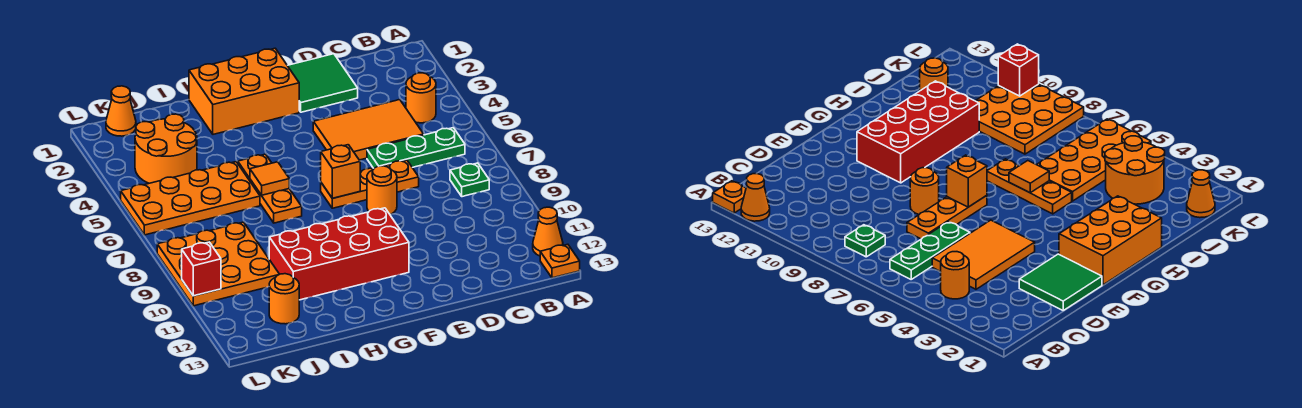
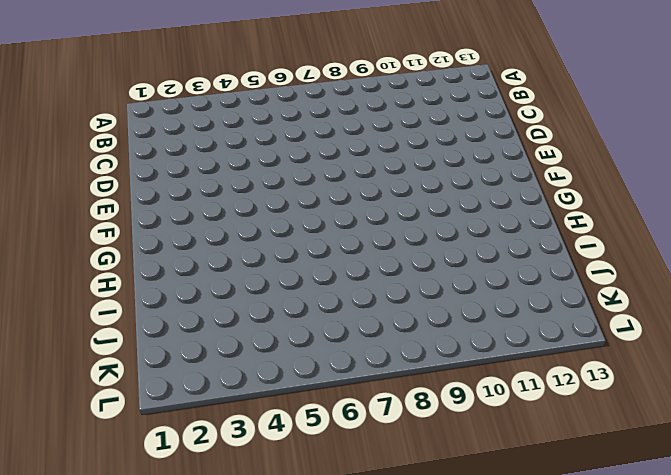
none -> orange 1x1 cone [533,207,563,256]
none -> orange 1x1 plate [540,244,580,278]
none -> orange 1x1 round brick [406,73,436,123]

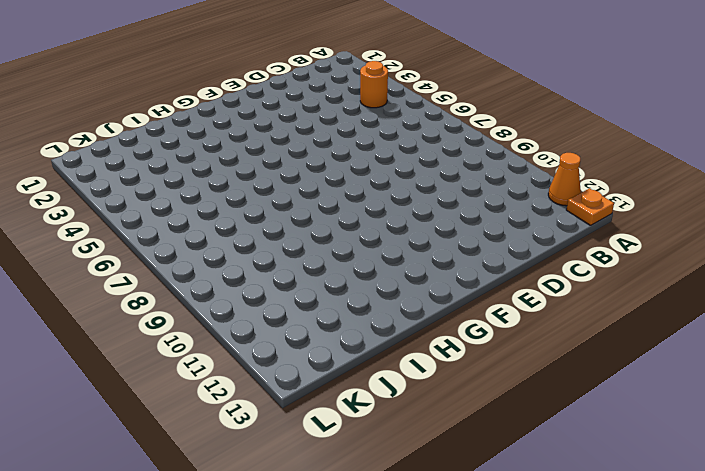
none -> green 1x3 plate [367,128,465,168]
none -> green 1x1 plate [450,163,489,197]
none -> orange 2x3 tile [313,100,424,160]

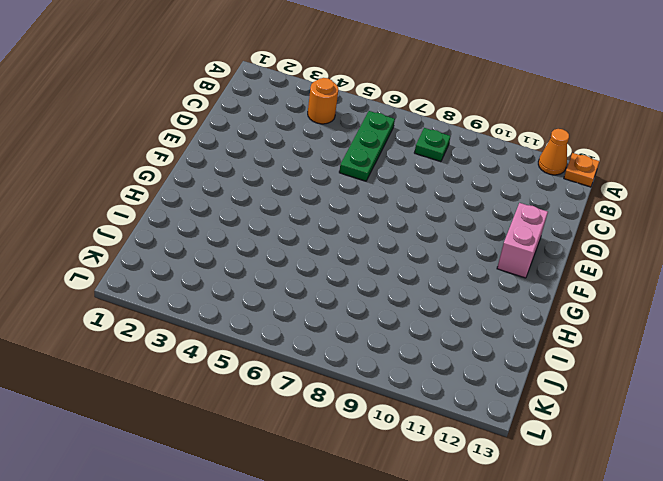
pink 1x2 brick [497,203,548,278] -> none
none -> orange 2x3 tile [313,100,424,160]
none -> green 2x2 tile [287,54,358,112]
none -> orange 1x3 plate [321,160,419,208]

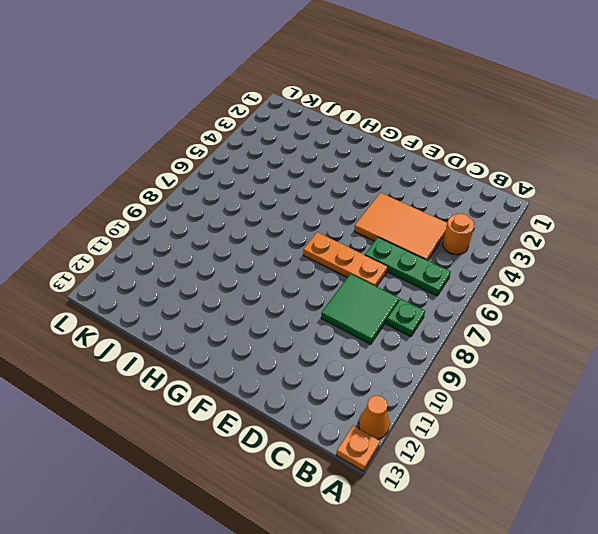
green 2x2 tile [321,274,399,344] -> green 2x2 tile moved to [287,54,358,112]
none -> orange 1x1 round brick [367,166,397,214]
none -> orange 2x3 brick [189,48,299,134]
none -> red 2x4 brick [269,208,409,300]

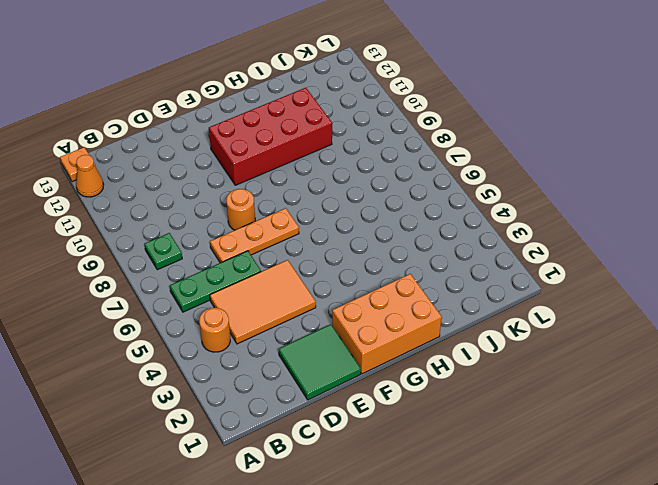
none -> orange 1x3 plate [238,154,302,223]
none -> orange 2x4 plate [121,162,260,235]
none -> orange 2x2 round brick [135,114,197,183]

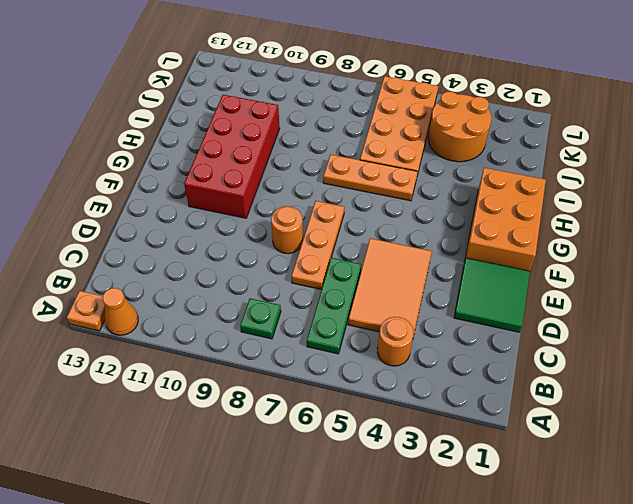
none -> orange 3x3 plate [157,222,279,306]
none -> orange 1x1 round brick [269,274,299,324]
none -> orange 1x1 cone [106,86,136,136]

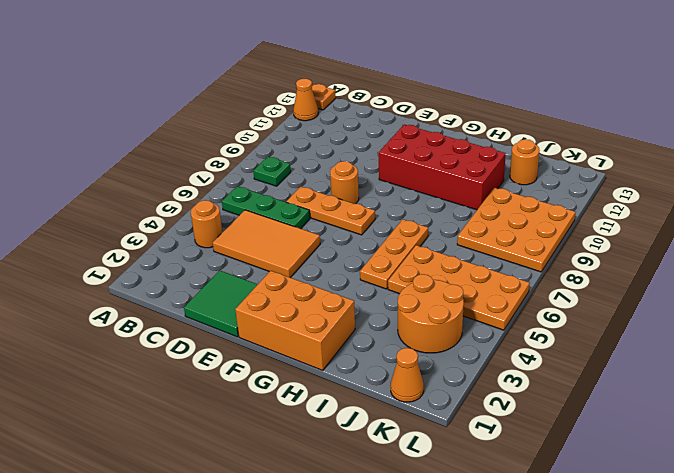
none -> orange 1x1 brick [321,145,360,198]
none -> orange 1x1 tile [250,162,289,195]
none -> red 1x1 brick [182,242,221,296]

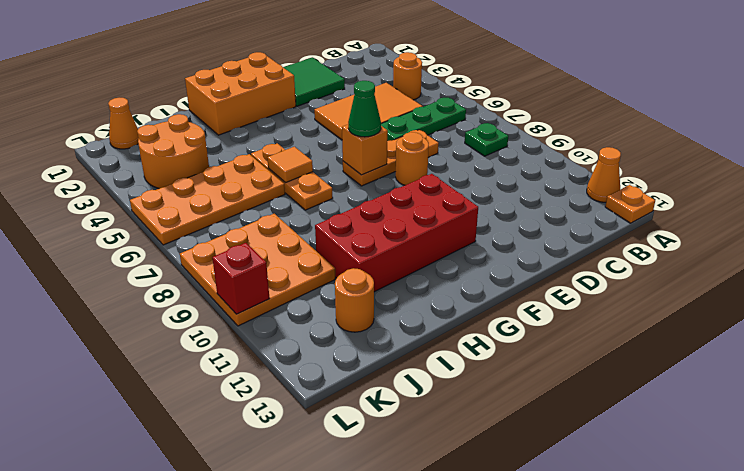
green 1x1 cone [348,81,381,137] -> none

